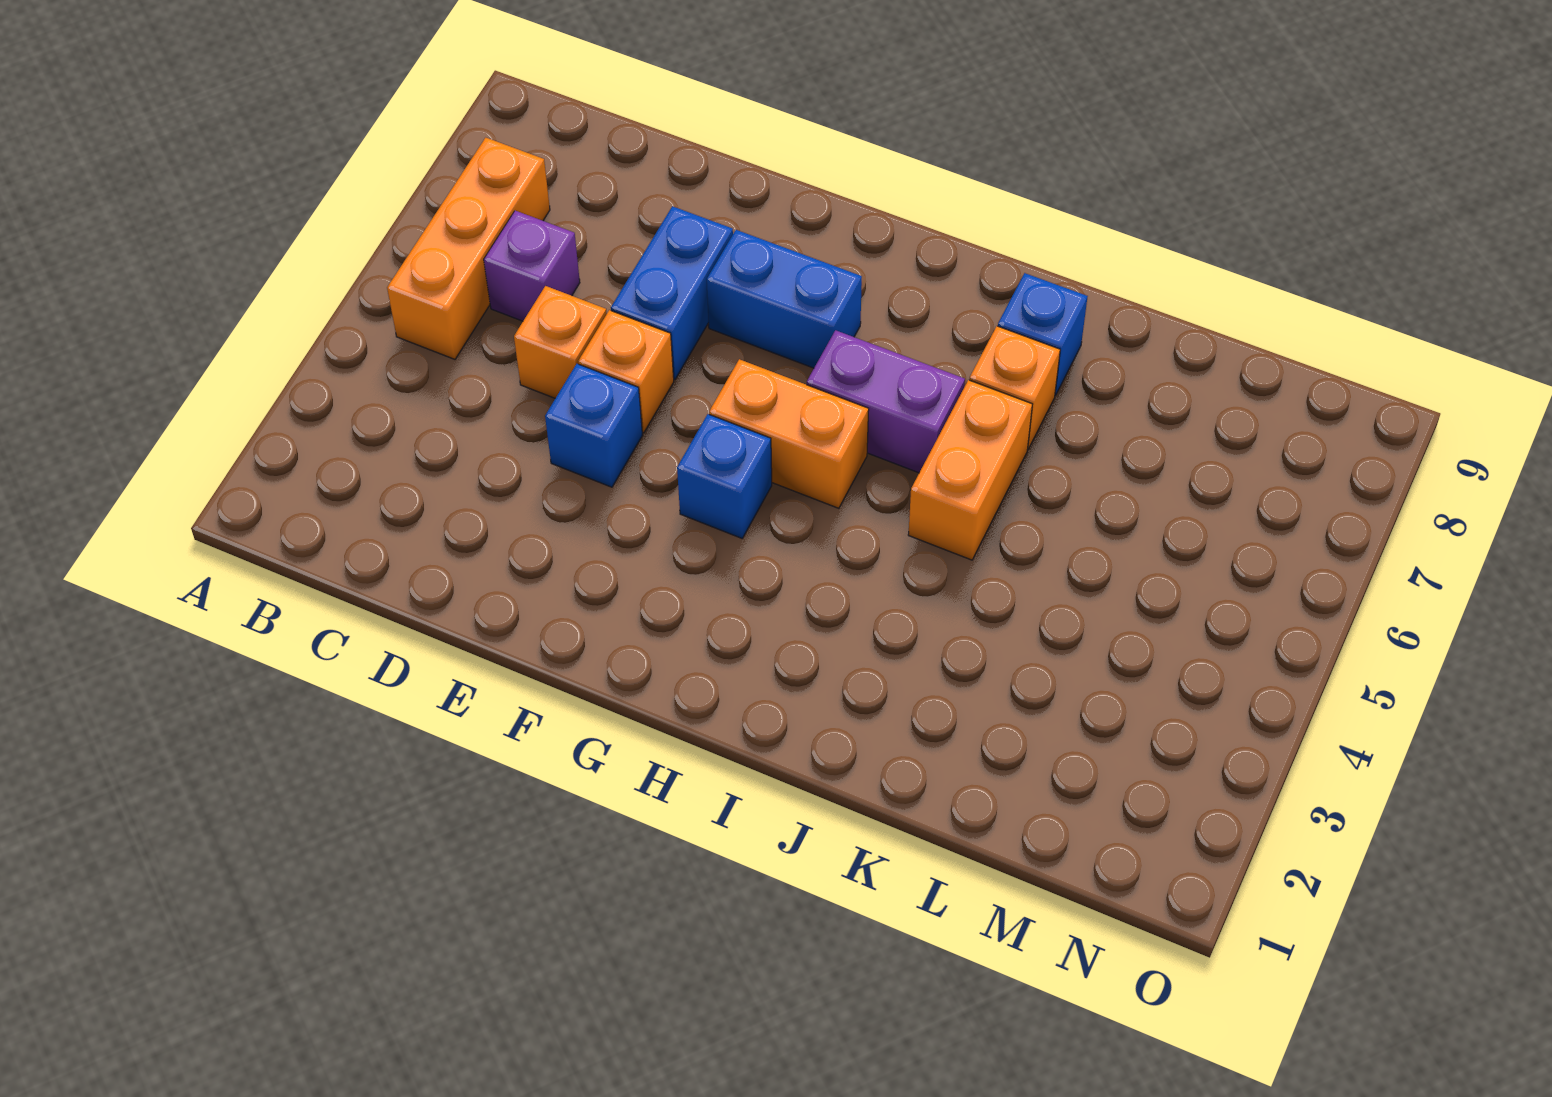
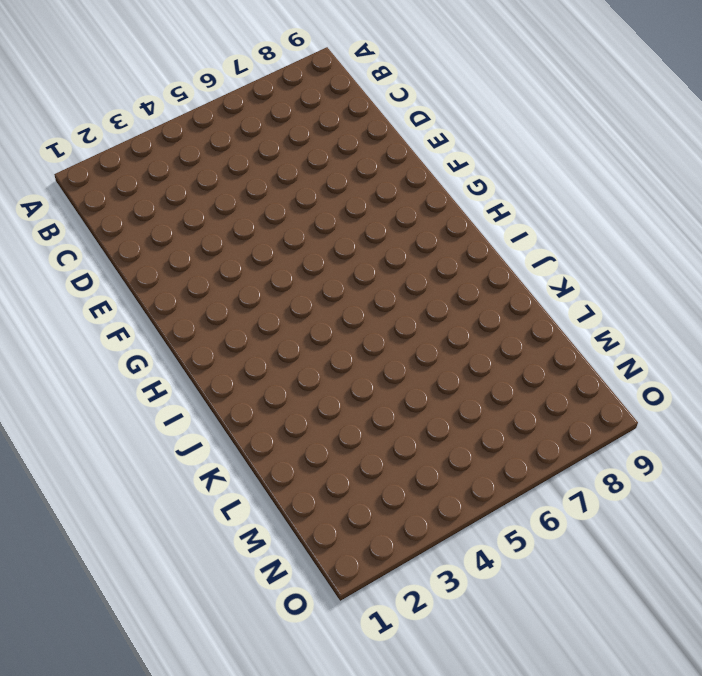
none -> orange 1x3 brick [387,138,550,359]
none -> purple 1x1 brick [484,211,580,321]
none -> orange 1x1 brick [514,286,607,398]

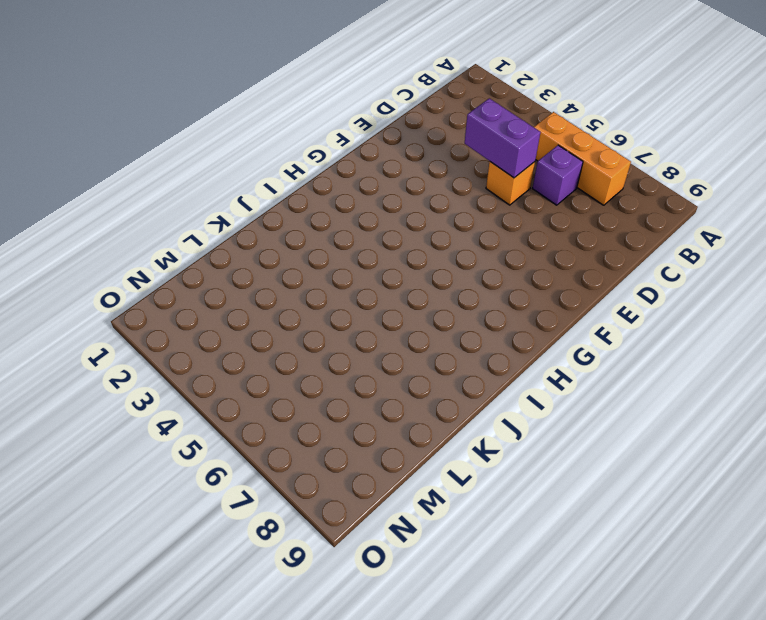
purple 1x2 brick [465,98,541,178] -> purple 1x2 brick turned to [807,330,965,473]
none -> blue 1x1 brick [545,364,642,487]
none -> orange 1x1 brick [578,310,674,433]
none -> blue 1x2 brick [611,206,733,379]

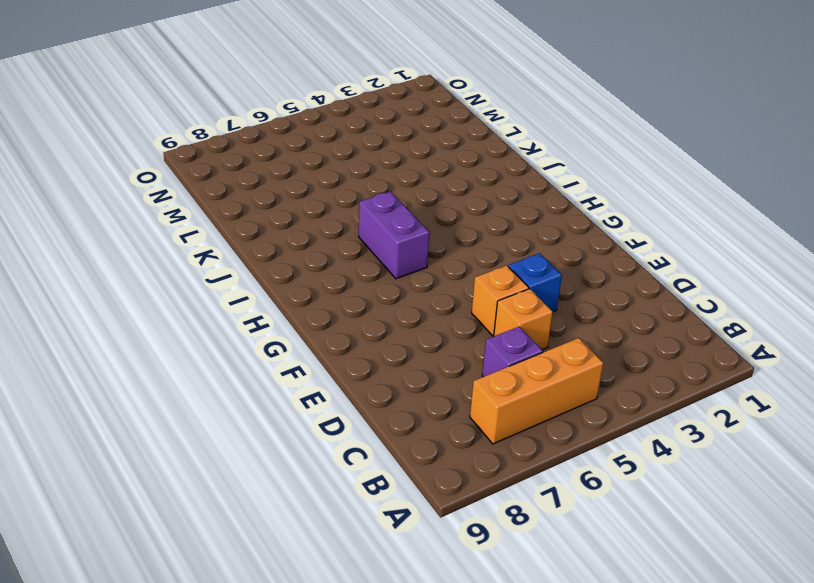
none -> blue 1x2 brick [611,206,733,379]
none -> blue 1x2 brick [707,230,862,368]
none -> blue 1x1 brick [677,414,772,538]

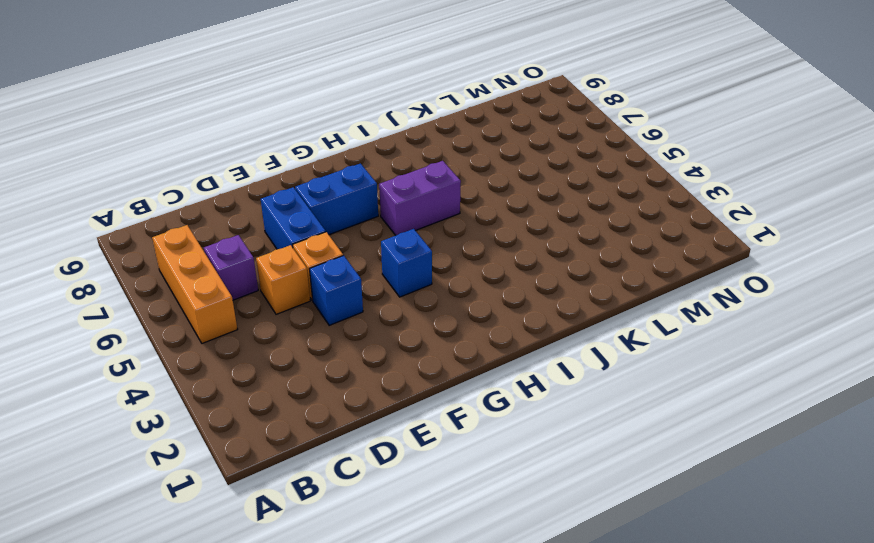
none -> orange 1x2 brick [709,359,869,508]
none -> orange 1x2 brick [908,380,1032,560]
none -> orange 1x1 brick [969,326,1060,449]

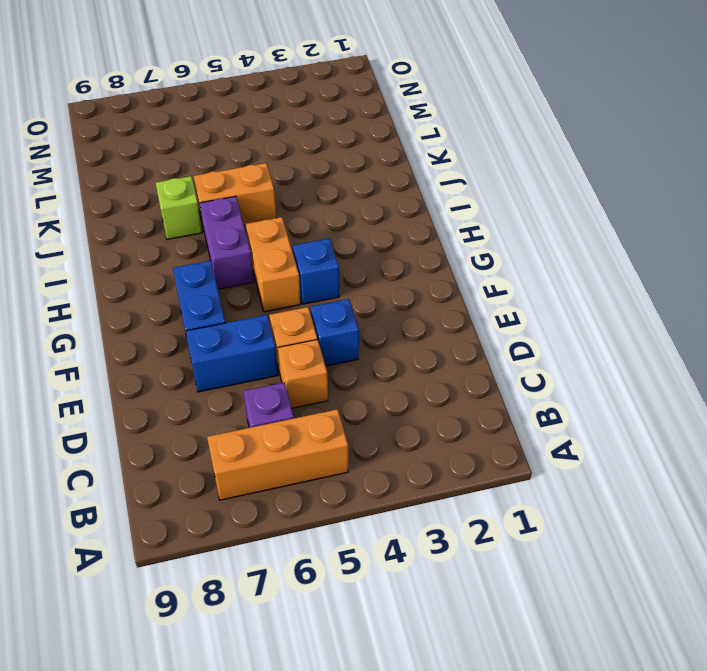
lime 1x1 brick [156,176,202,239] -> orange 1x1 brick [969,326,1060,449]
none -> blue 1x1 brick [998,273,1088,395]

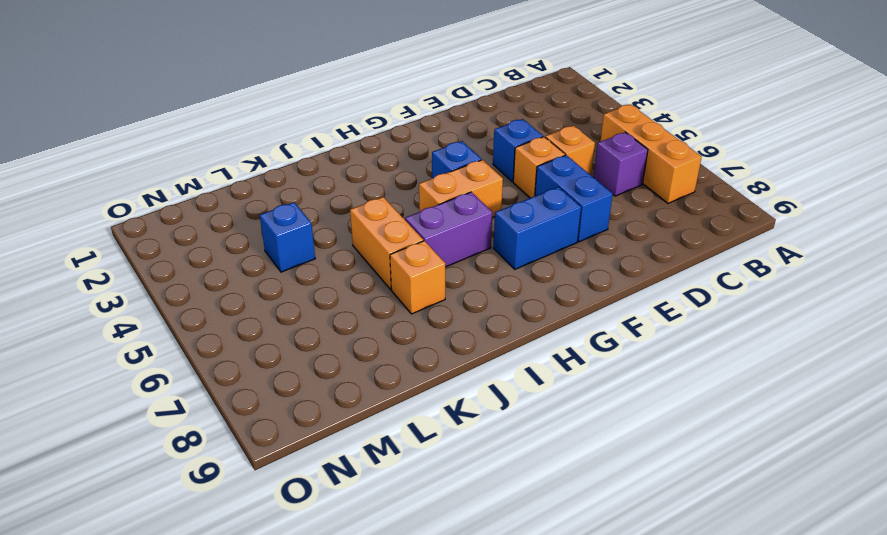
blue 1x1 brick [260,202,315,272] -> blue 1x1 brick moved to [998,273,1088,395]

